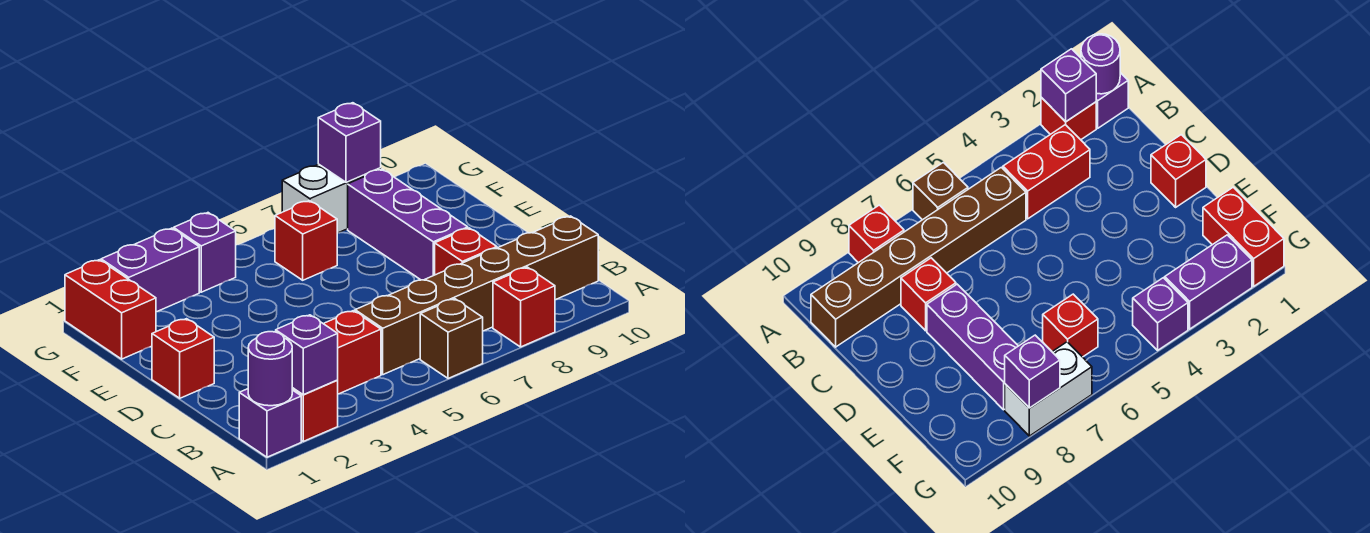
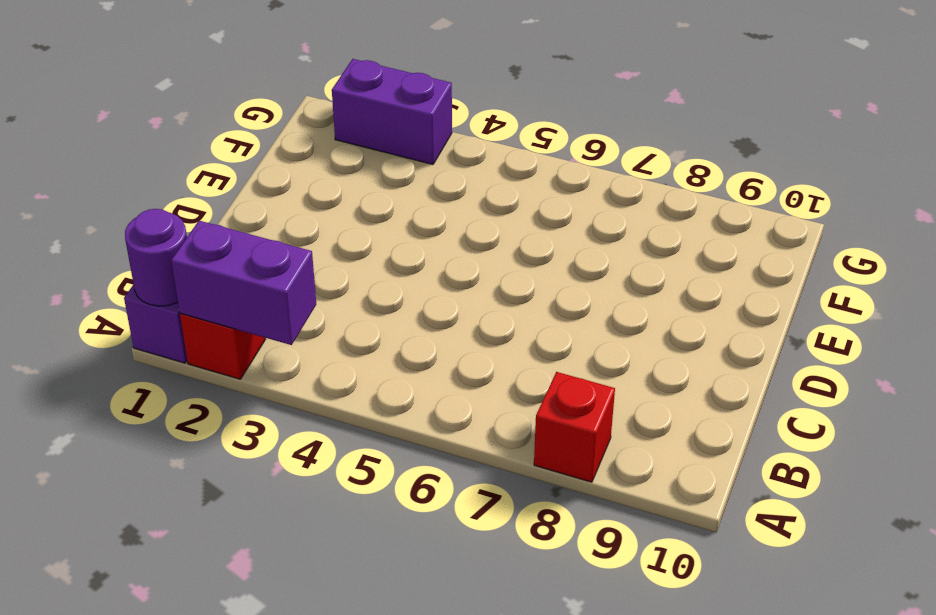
purple 1x2 brick [171,221,316,345] -> purple 1x1 brick [276,315,338,395]
none -> brown 1x1 brick [420,299,483,379]
none -> red 1x2 brick [324,311,381,394]
none -> brown 1x6 brick [355,216,598,375]

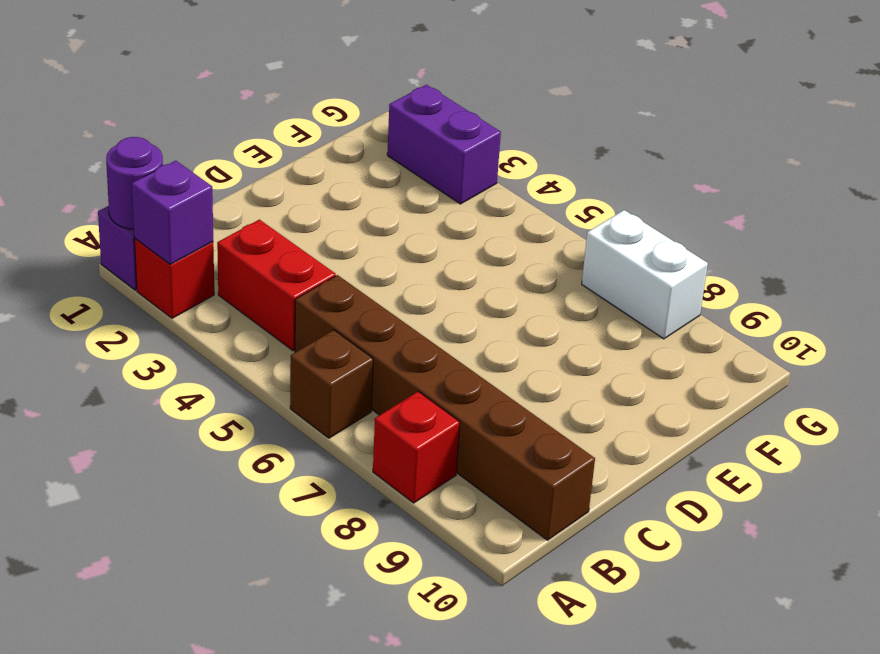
none -> red 1x1 brick [435,228,497,275]
none -> red 1x1 brick [152,319,214,398]
none -> purple 1x3 brick [348,169,468,280]

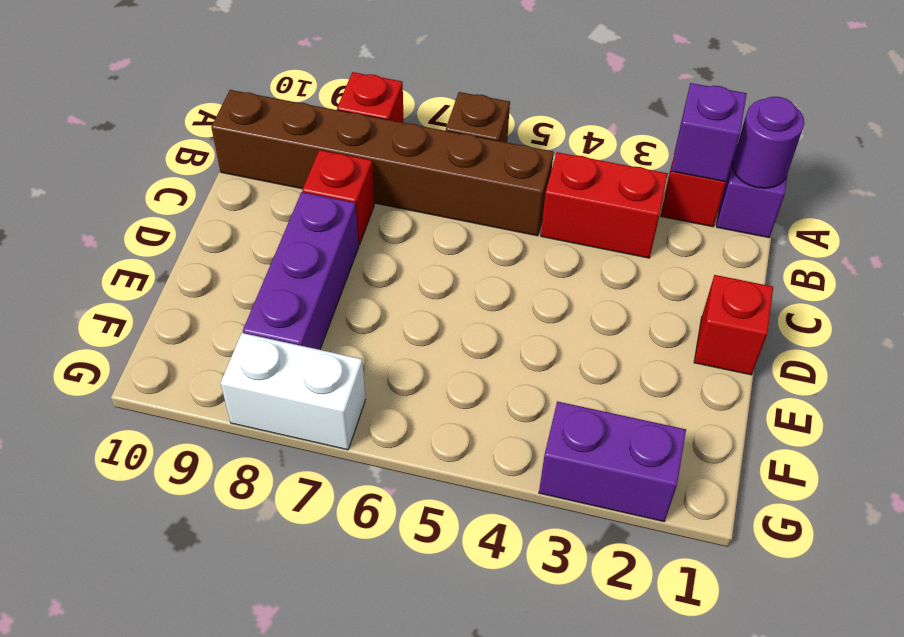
none -> red 1x2 brick [65,260,156,359]
none -> red 1x1 brick [275,201,337,280]
none -> purple 1x1 brick [174,213,236,292]

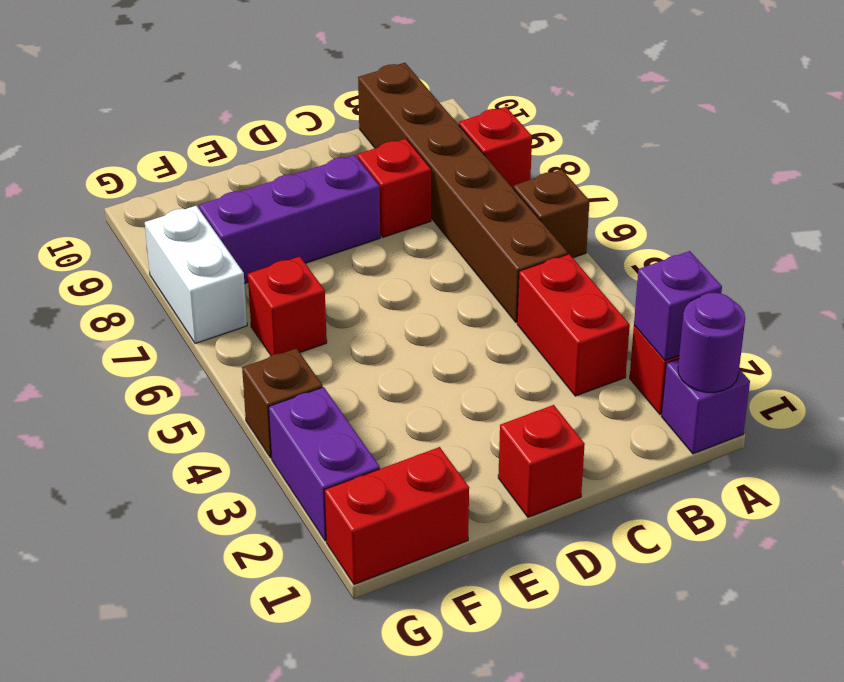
brown 1x1 brick [242,348,323,458] -> purple 1x1 brick [174,213,236,292]
none -> purple 1x1 brick [318,103,381,182]

